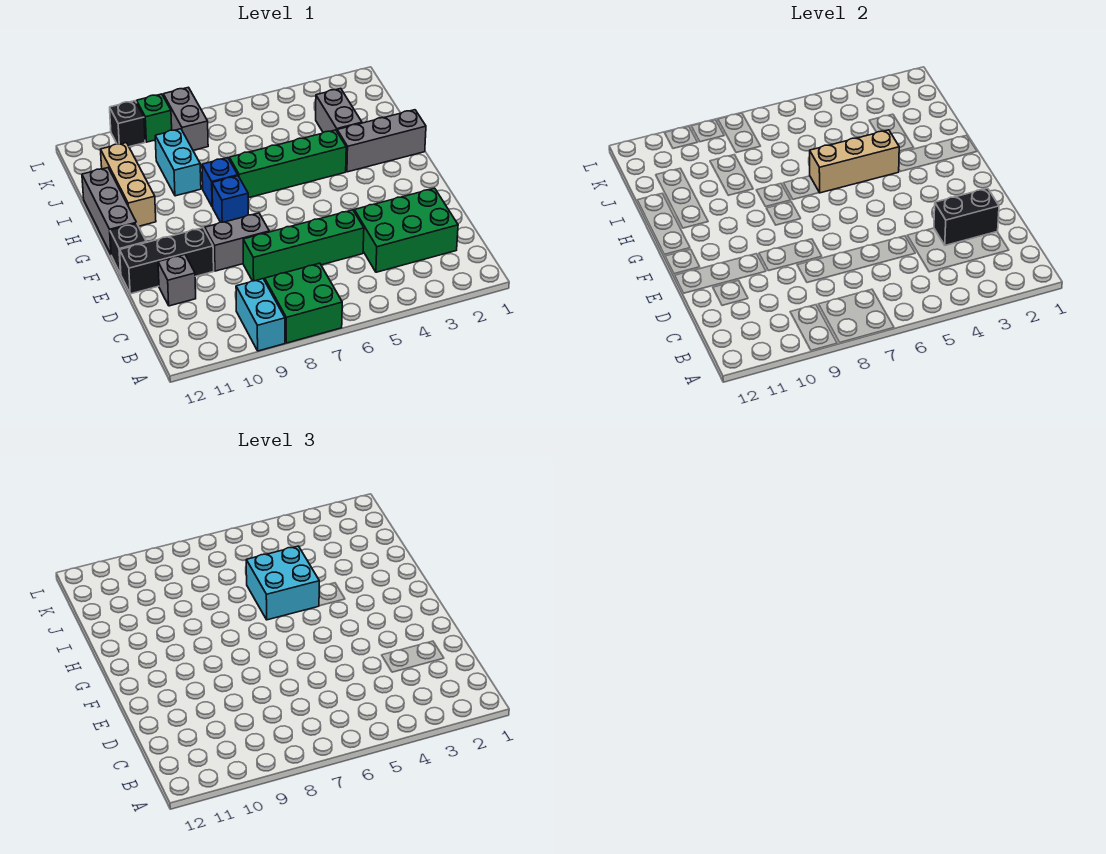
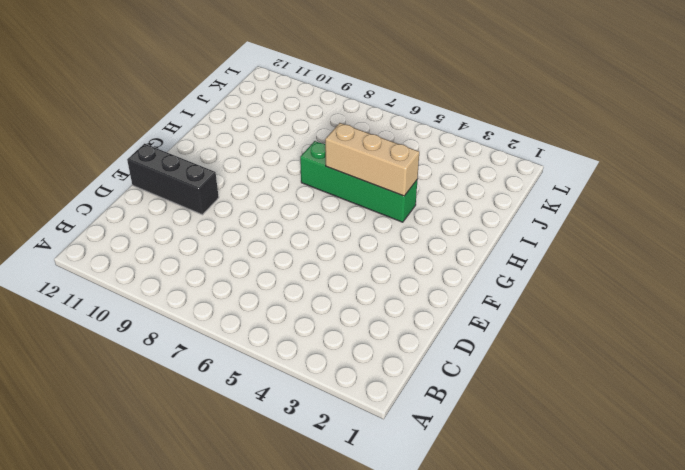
none -> green 2x2 brick [265,263,342,343]
none -> cyan 1x2 brick [236,279,285,351]
none -> green 2x3 brick [354,188,458,272]

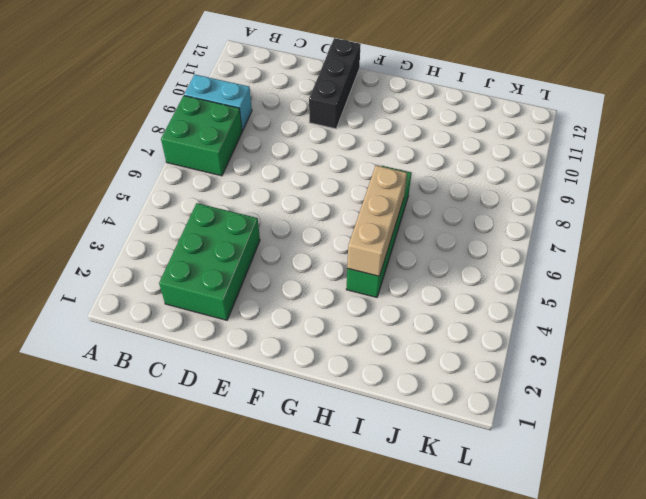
none -> green 1x4 brick [243,210,364,281]
none -> grey 1x1 brick [158,255,196,306]
none -> grey 1x2 brick [205,213,269,271]

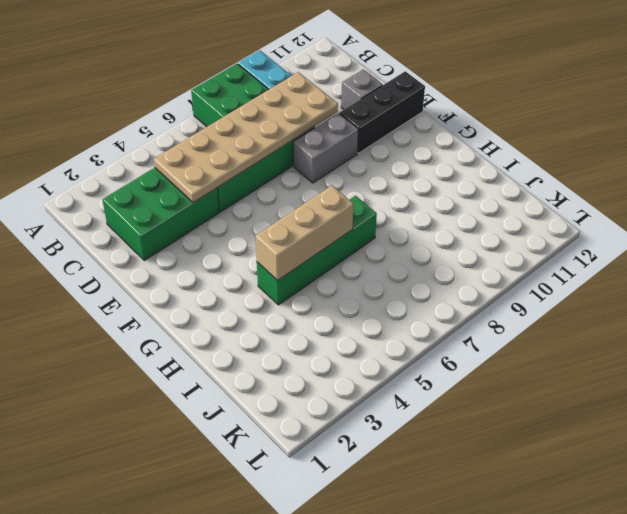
tan 2x6 plate [154,72,338,203] -> none
none -> black 1x1 brick [110,223,146,274]
none -> blue 1x1 brick [212,176,248,222]
none -> grey 1x3 brick [82,168,136,254]

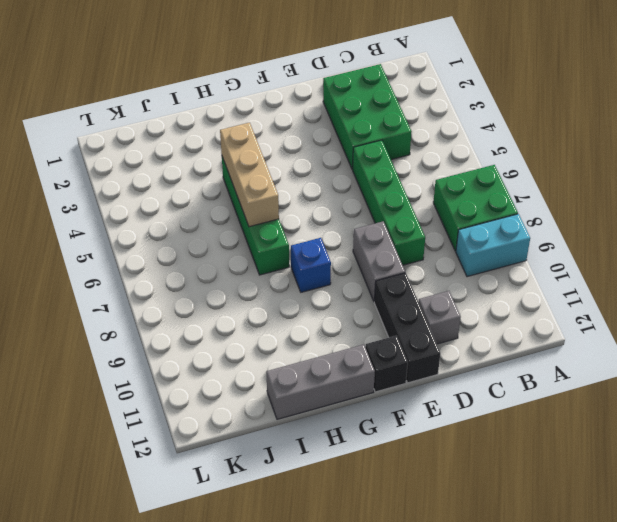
none -> grey 1x3 brick [337,110,426,172]
none -> blue 1x1 brick [202,158,238,207]
none -> tan 1x3 brick [101,143,156,226]

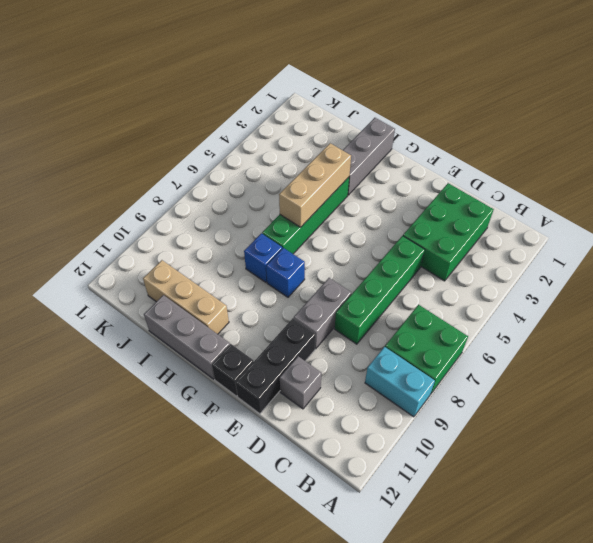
none -> grey 1x2 brick [316,89,362,132]
none -> cyan 1x2 brick [155,129,201,196]
none -> grey 1x2 brick [163,87,208,150]

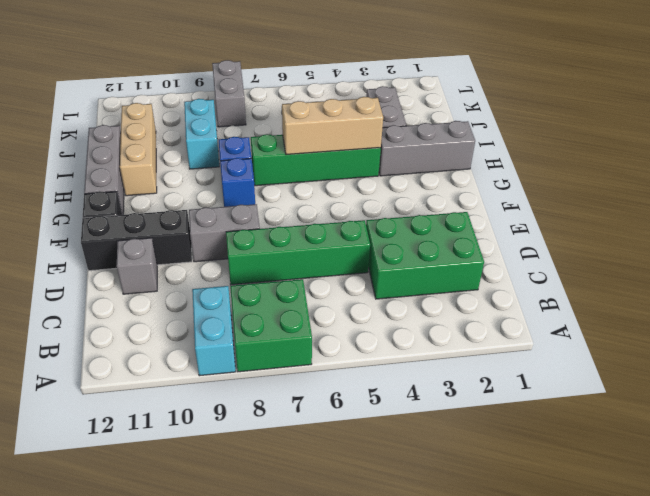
none -> green 1x1 brick [137,94,172,142]
none -> black 1x1 brick [110,101,145,147]
none -> black 1x2 brick [934,188,999,245]

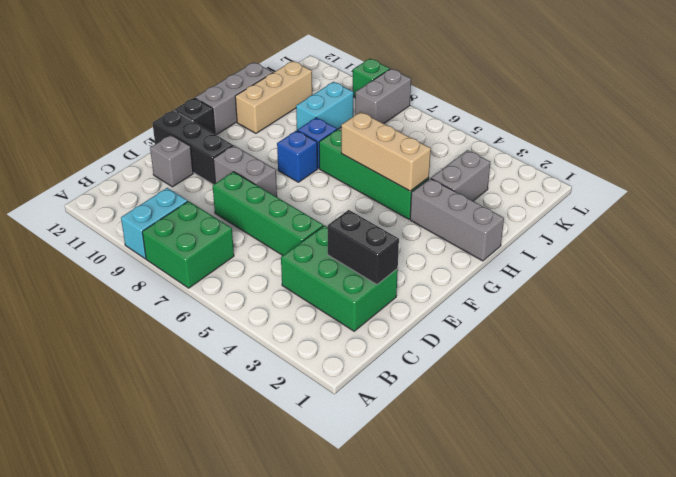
none -> black 1x1 brick [110,101,145,147]
none -> cyan 2x2 brick [246,546,319,620]

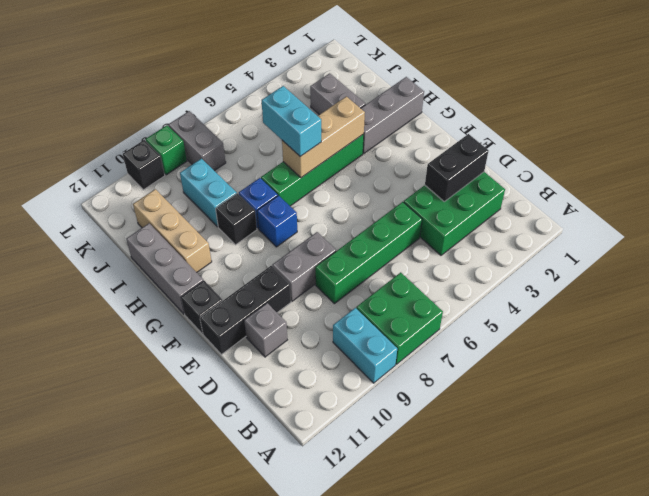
cyan 1x2 brick [261,86,321,156] -> cyan 2x2 brick [246,546,319,620]
black 1x1 brick [216,193,257,245] -> none

